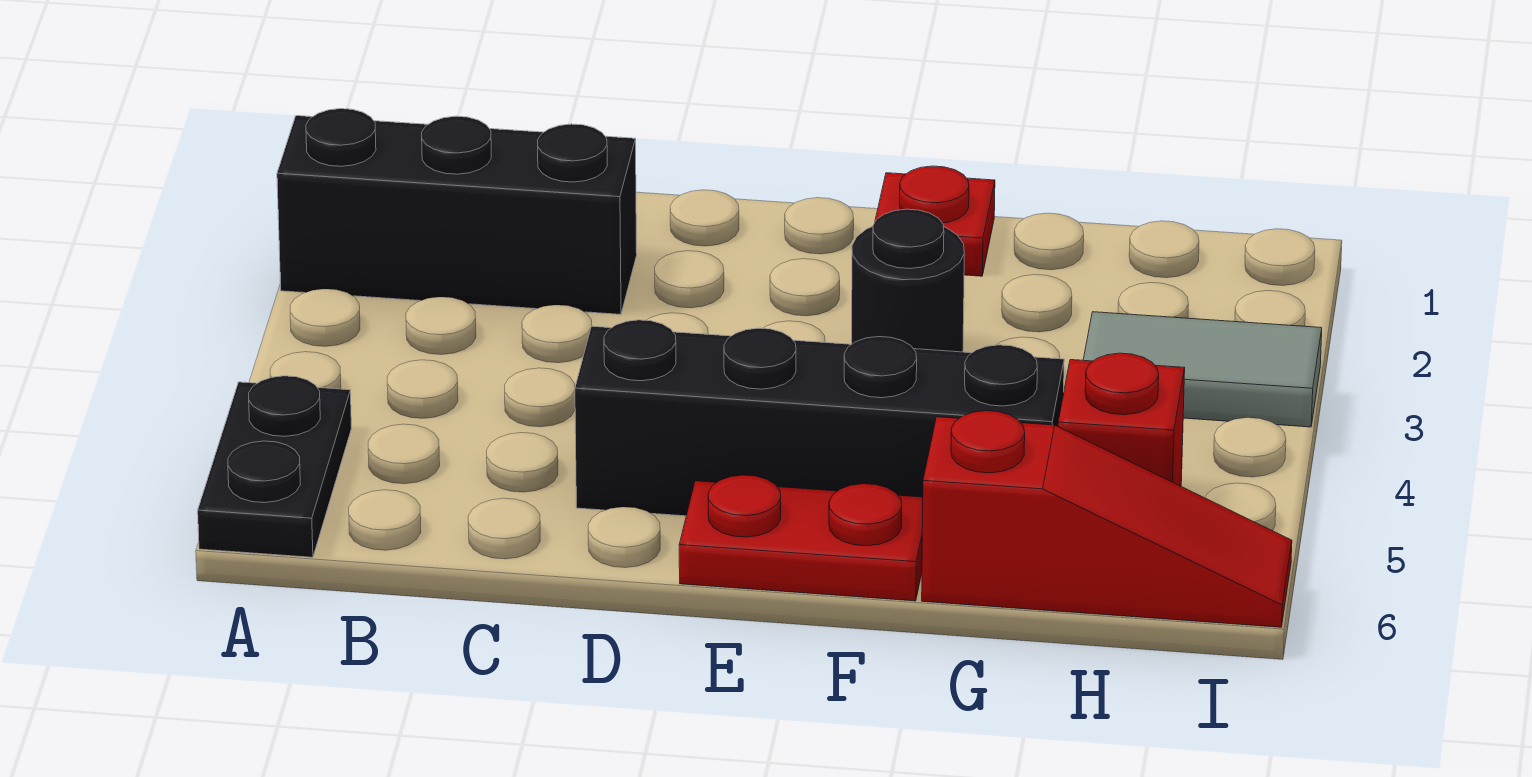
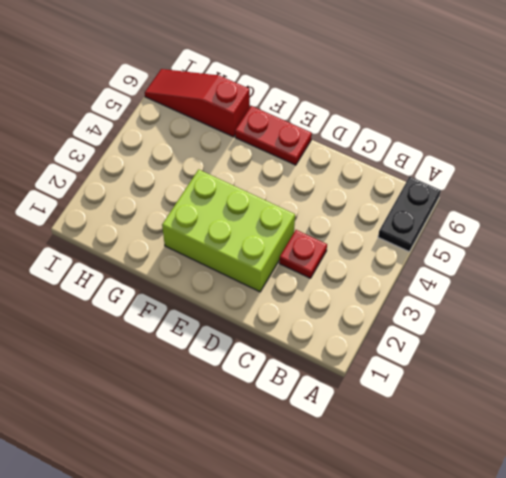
red 1x1 plate [279,230,327,278] -> red 1x1 plate moved to [875,166,995,276]
lime 2x3 brick [162,170,295,292] -> black 1x1 round brick [852,209,964,352]
none -> black 1x3 brick [277,109,637,314]
none -> black 1x4 brick [575,320,1064,516]

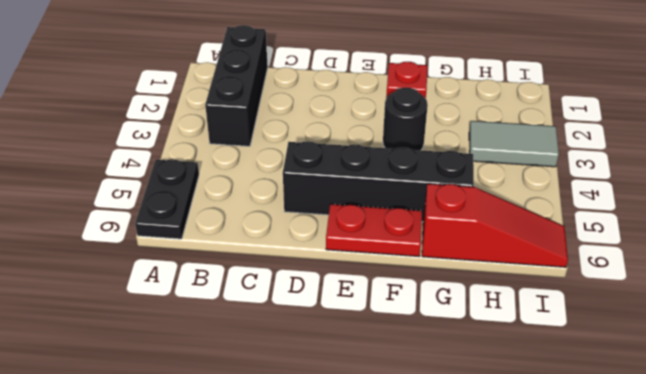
black 1x3 brick [205,25,268,146] -> black 1x3 brick turned to [277,109,637,314]
none -> red 1x1 brick [1058,353,1185,486]

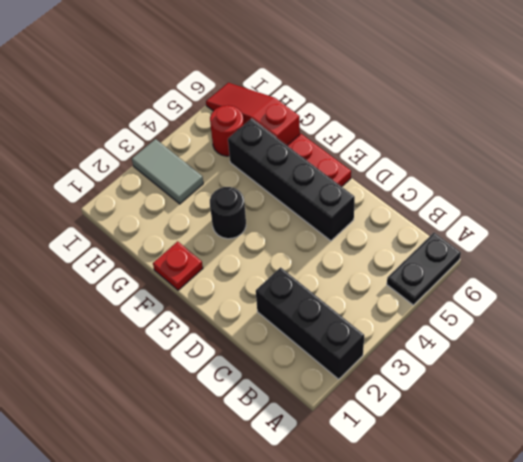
red 1x1 round brick [210,105,244,156] -> red 1x1 brick [1058,353,1185,486]

